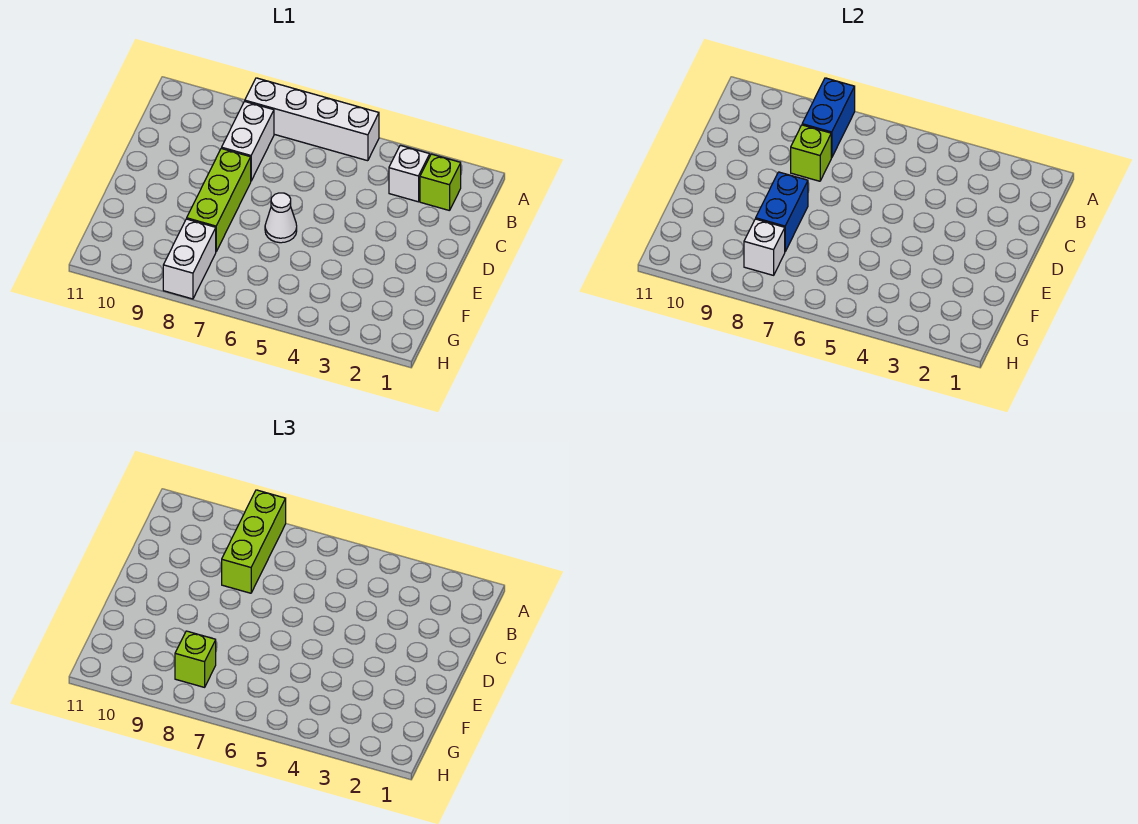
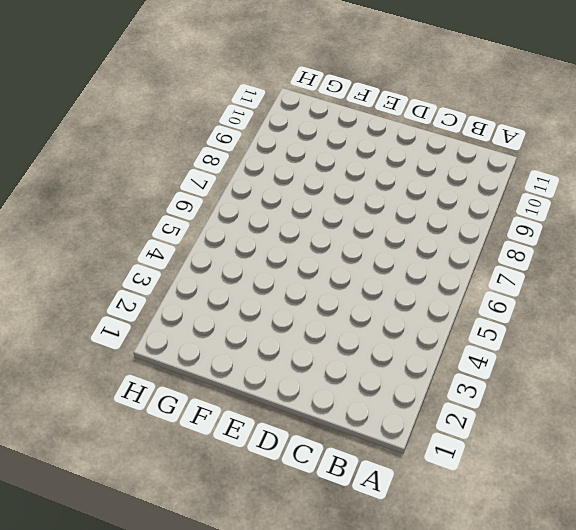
none -> white 1x4 brick [245,78,379,161]
none -> lime 1x1 brick [420,154,461,211]
none -> white 1x1 brick [389,145,430,202]

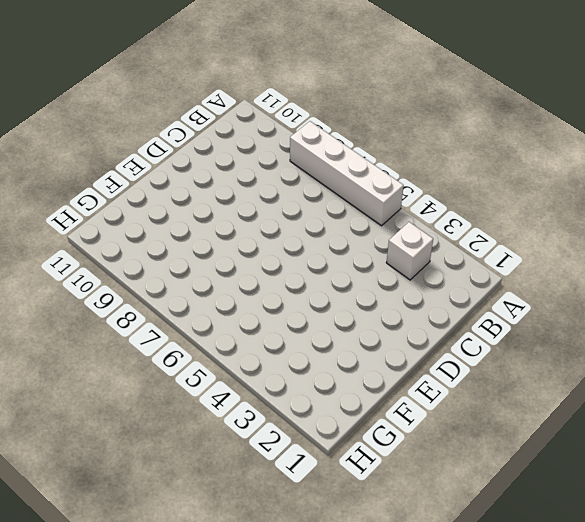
none -> lime 1x1 brick [420,154,461,211]
none -> white 1x2 brick [222,101,274,181]
none -> lime 1x3 brick [187,148,251,251]

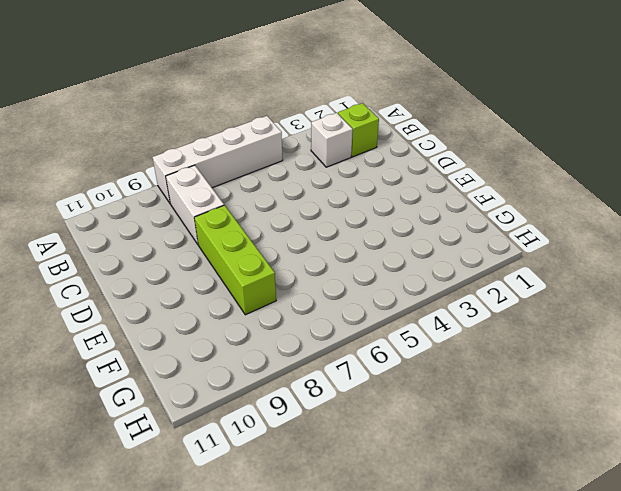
none -> white 1x1 cone [265,193,297,243]
none -> white 1x2 brick [163,219,216,299]
none -> blue 1x2 brick [802,78,855,158]

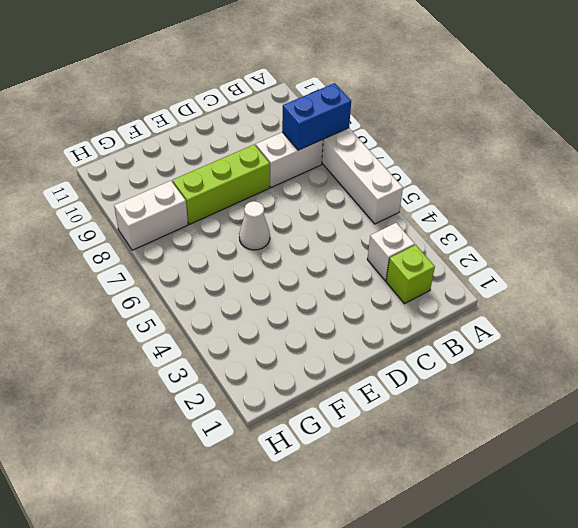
none -> lime 1x1 brick [791,125,831,181]
none -> blue 1x2 brick [756,172,808,251]
none -> white 1x1 brick [744,219,785,275]

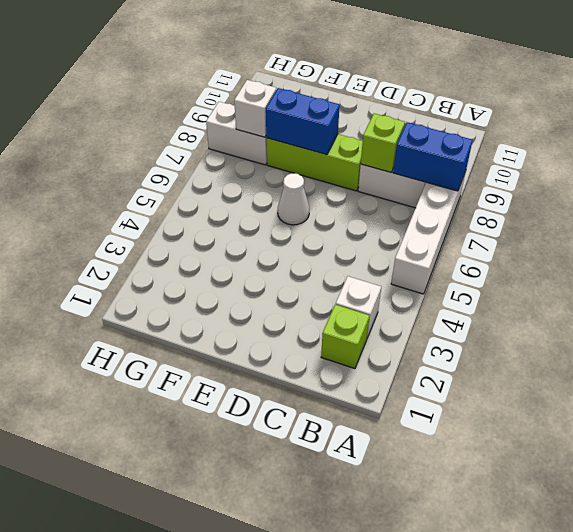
none -> lime 1x3 brick [222,490,286,593]
none -> lime 1x1 brick [175,631,216,687]

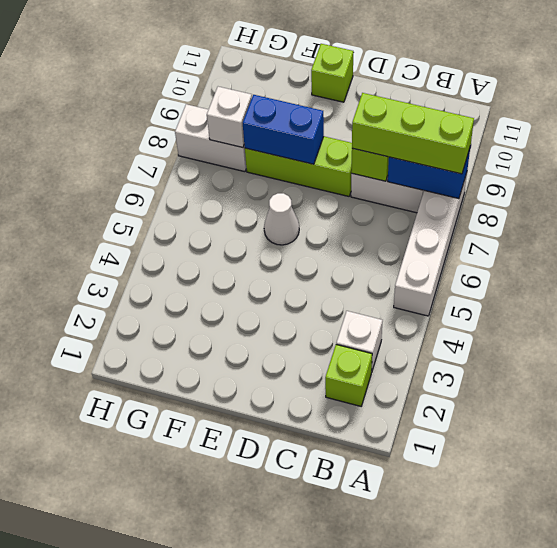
lime 1x1 brick [311,44,353,102] -> lime 1x1 brick moved to [175,631,216,687]

